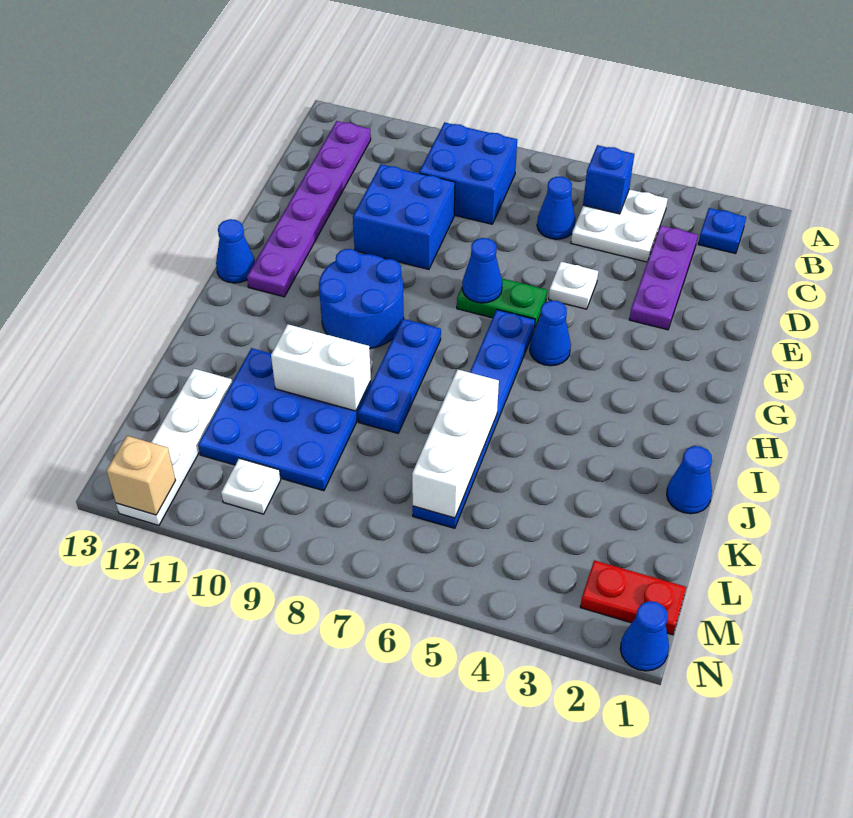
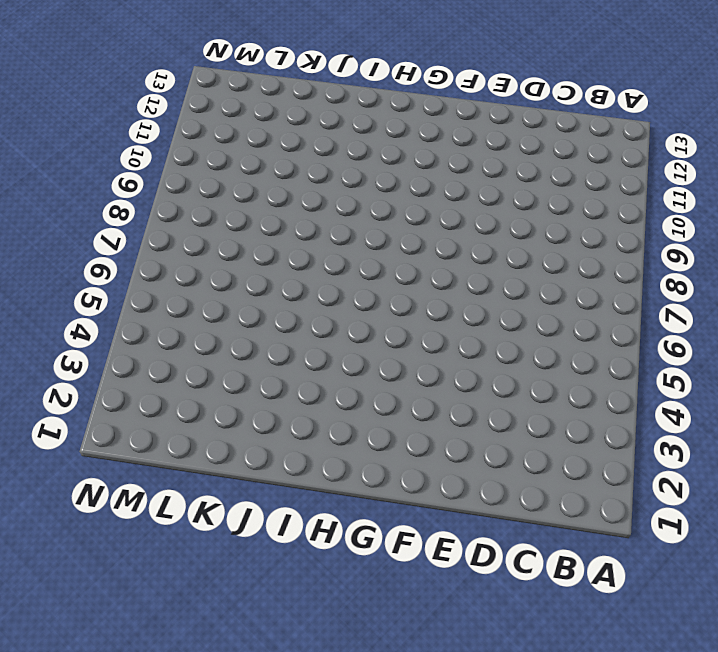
none -> blue 1x1 plate [698,208,746,254]
none -> white 2x2 plate [571,189,668,262]
none -> blue 2x2 brick [419,122,517,224]

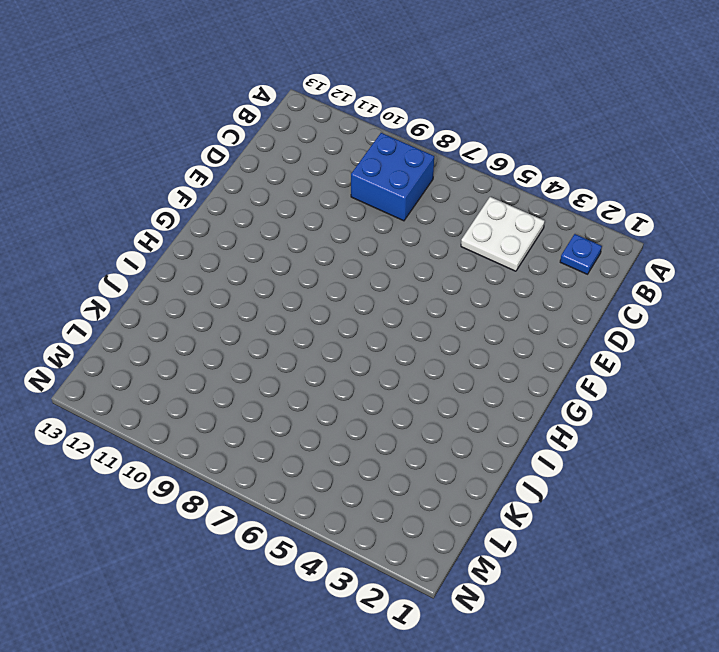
none -> purple 1x6 plate [247,121,371,297]
none -> purple 1x3 plate [629,226,698,330]
none -> blue 1x1 cone [537,177,576,239]

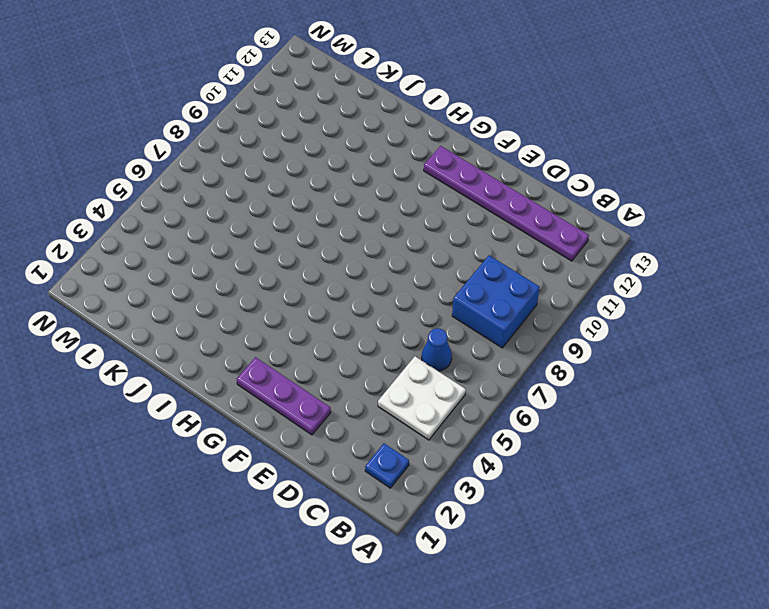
purple 1x3 plate [237,357,331,435] -> purple 1x3 plate moved to [629,226,698,330]
none -> blue 2x2 brick [353,164,455,269]
none -> white 1x1 plate [549,262,598,309]
none -> green 1x2 plate [457,278,547,329]

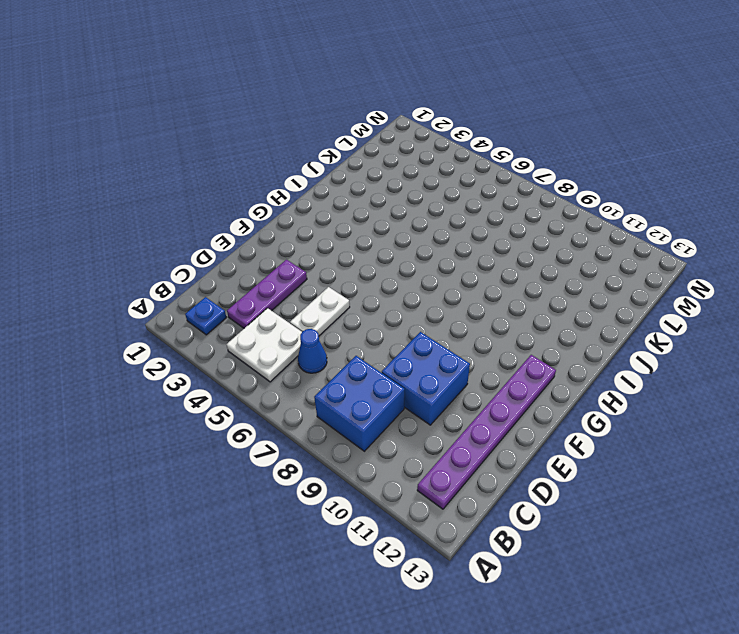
white 1x2 plate [290,287,350,336] -> white 1x1 plate [549,262,598,309]
none -> green 1x2 plate [457,278,547,329]
none -> blue 1x1 cone [530,300,571,366]
none -> blue 1x6 plate [413,310,535,528]

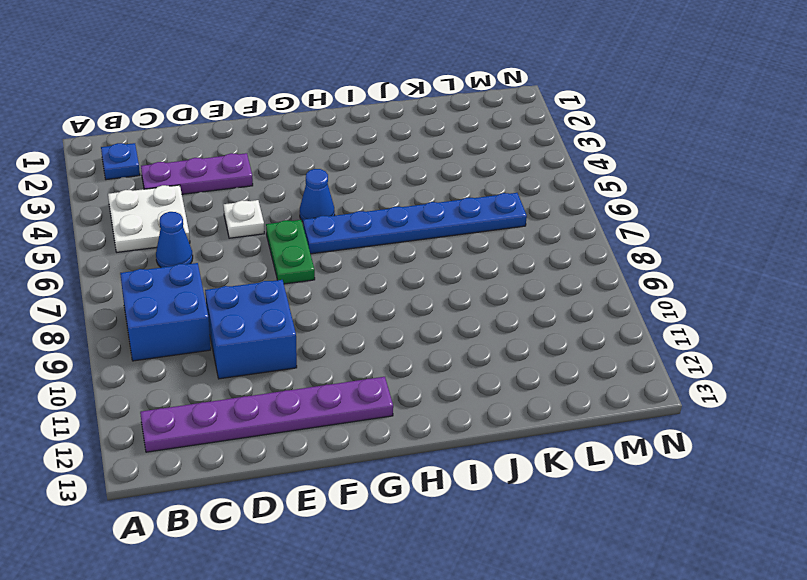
none -> blue 2x2 round brick [319,249,404,349]
none -> blue 1x1 cone [216,219,255,283]
none -> blue 1x3 plate [358,319,441,433]

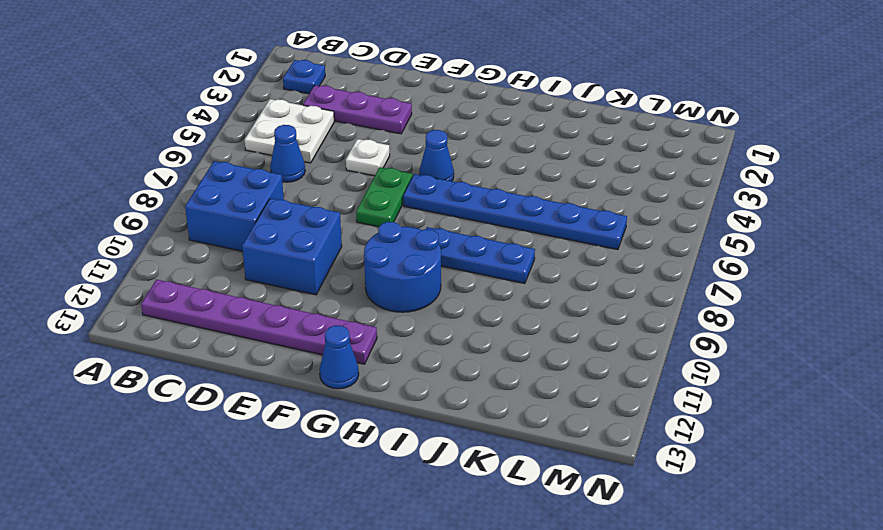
none -> blue 1x1 cone [667,446,712,514]
none -> blue 3x3 plate [198,348,371,491]
none -> white 1x4 plate [116,369,232,525]

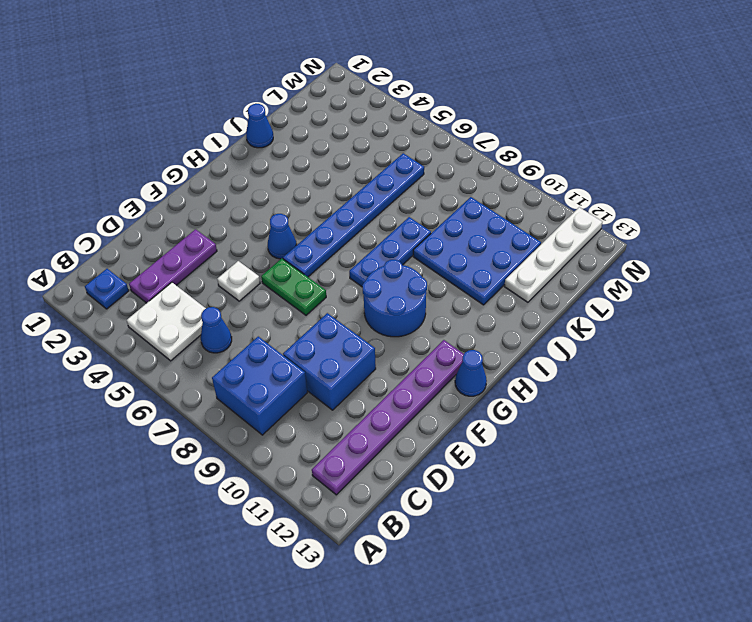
none -> red 1x2 plate [580,560,686,635]
none -> white 1x1 plate [221,458,281,514]
none -> blue 1x1 cone [620,601,669,671]

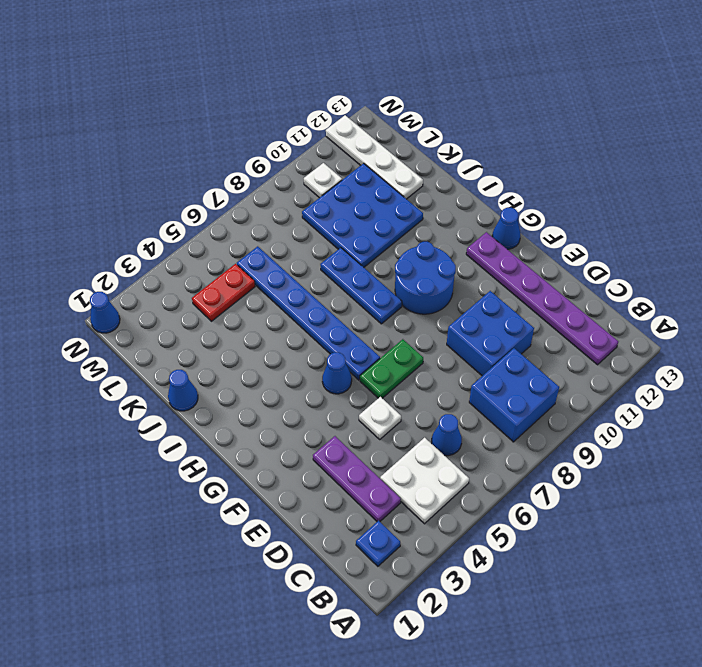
red 1x2 plate [192,264,255,321] -> red 1x2 plate moved to [580,560,686,635]
none -> blue 1x1 brick [583,145,634,214]
none -> blue 1x1 cone [462,238,502,303]
none -> white 1x3 brick [412,369,499,518]

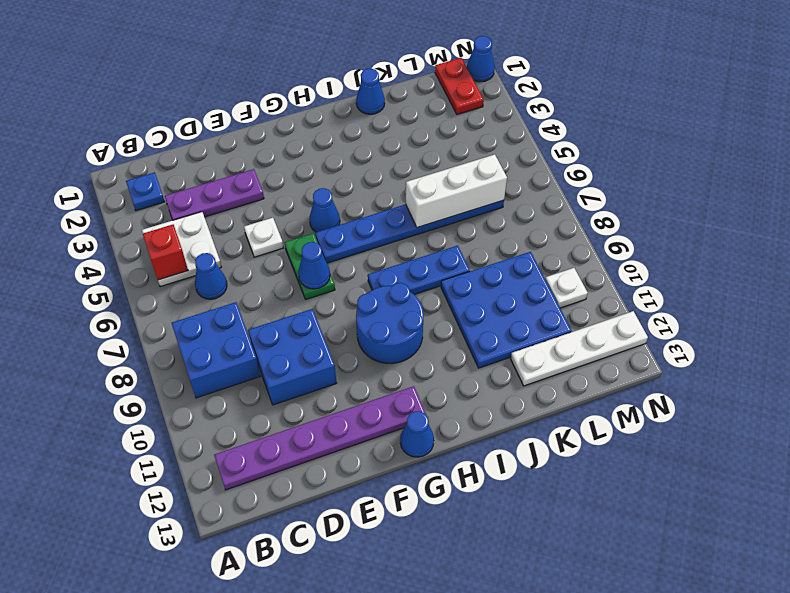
red 1x1 brick [143,225,188,280] -> blue 1x1 brick [583,145,634,214]
none -> white 1x2 brick [271,324,371,411]
none -> tan 1x1 brick [107,436,176,515]

